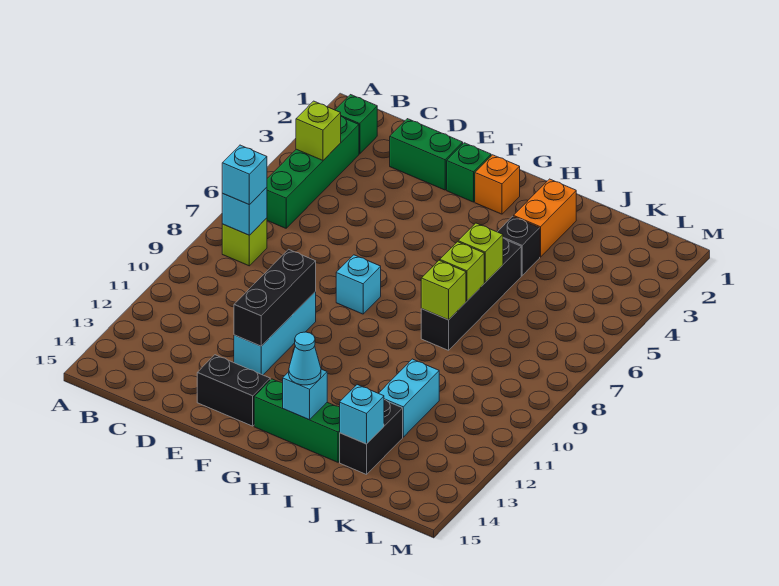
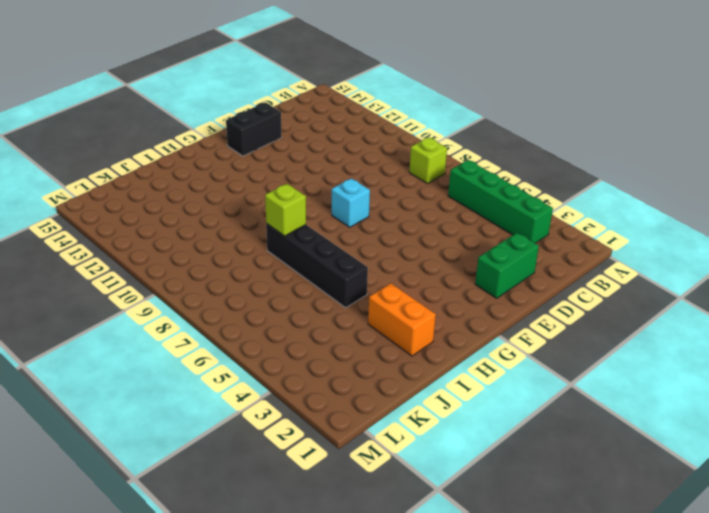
none -> green 1x1 brick [335,95,377,154]
none -> cyan 1x3 brick [234,291,316,375]
none -> green 1x1 brick [447,143,491,202]

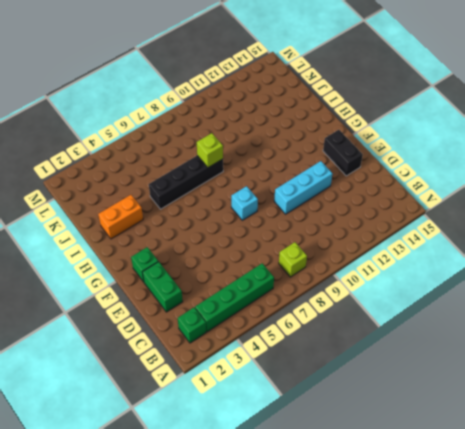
none -> orange 1x1 brick [475,155,520,214]
none -> green 1x3 brick [254,379,340,462]
none -> black 1x1 brick [498,216,540,276]

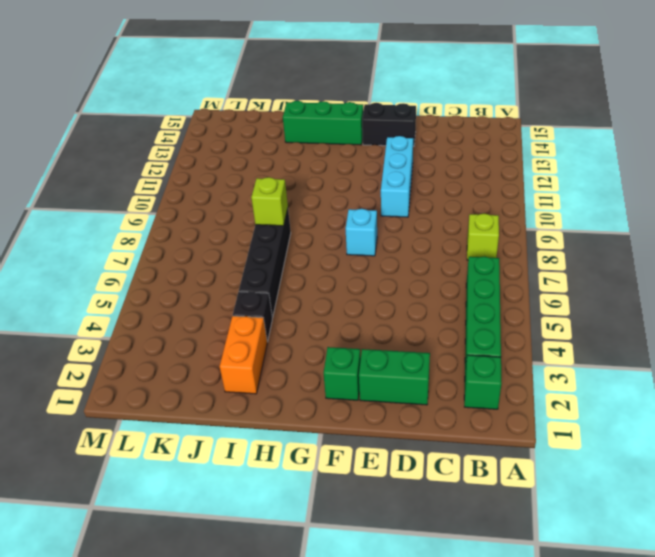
none -> orange 1x1 brick [475,155,520,214]
none -> cyan 1x2 brick [379,359,439,437]
none -> black 1x2 brick [340,400,403,474]

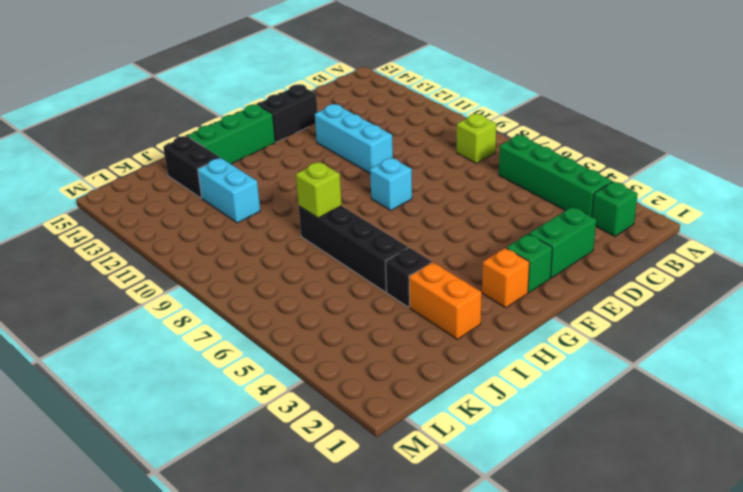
none -> lime 1x1 brick [296,101,341,160]
none -> cyan 1x1 brick [222,187,267,235]
none -> black 1x3 brick [234,249,316,346]

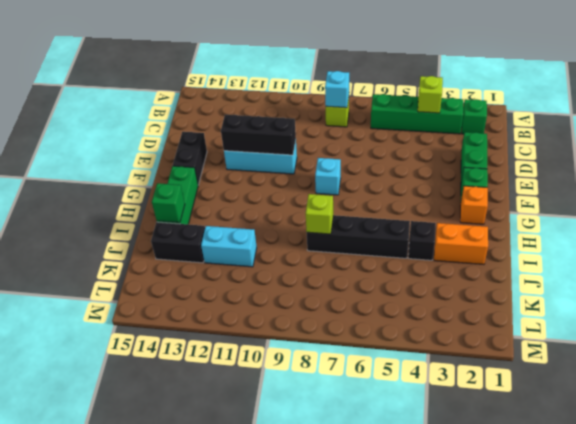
green 1x1 brick [152,183,185,223] -> none
none -> cyan 1x1 brick [283,369,327,420]
none -> lime 1x1 brick [458,223,503,282]
none -> lime 1x1 brick [440,242,484,301]

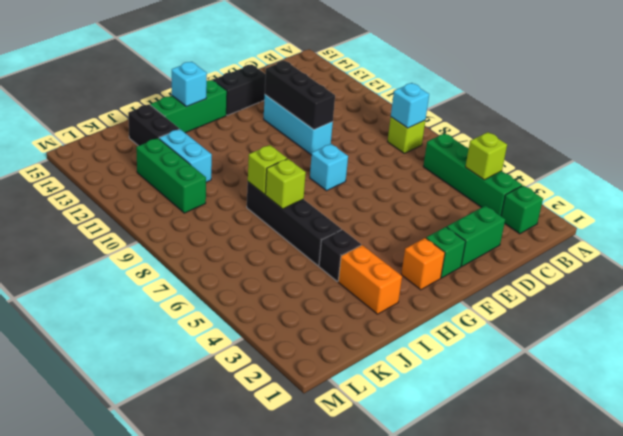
green 1x3 brick [136,138,206,213] -> none
none -> lime 1x1 brick [458,223,503,282]
none -> cyan 1x1 brick [340,385,384,444]
none -> cyan 1x1 brick [222,145,267,205]

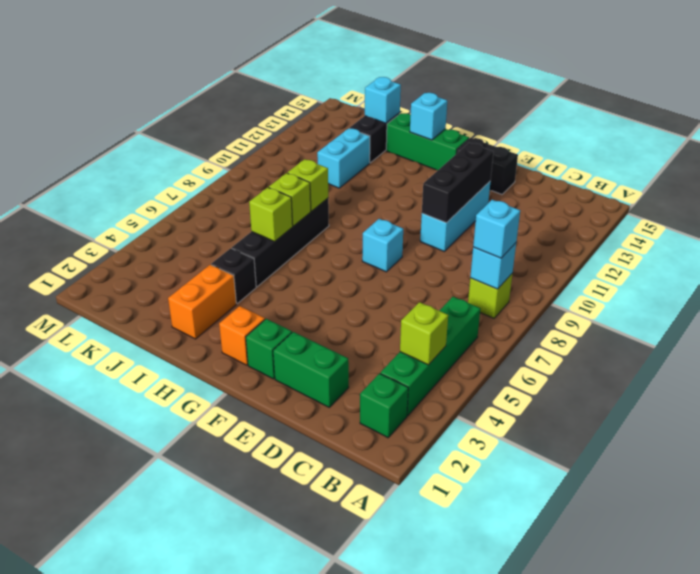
none -> cyan 1x1 cone [289,332,321,385]

